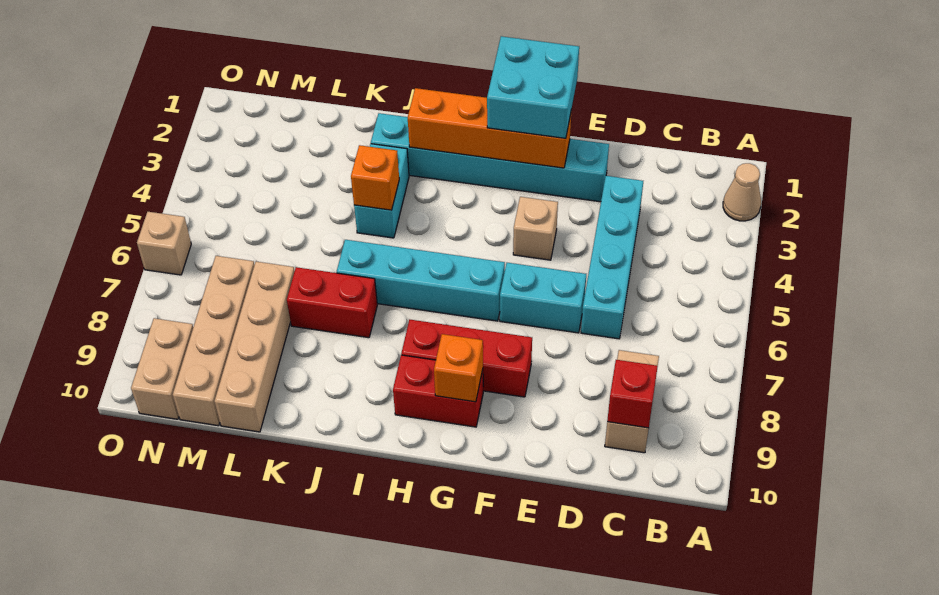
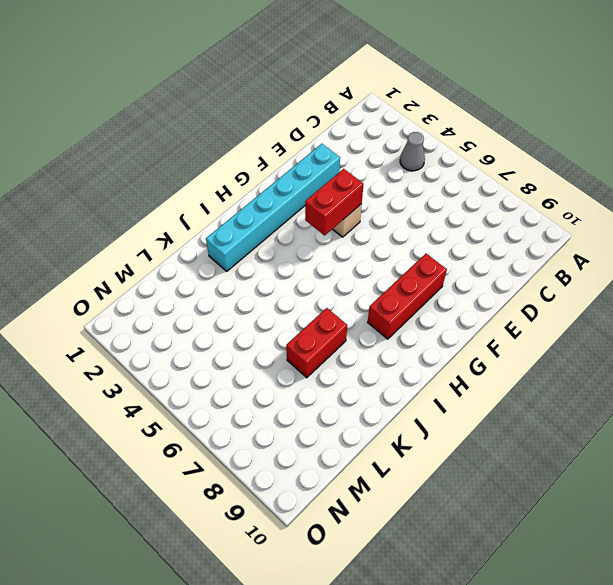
grey 1x1 cone [400,132,425,171] -> none
red 1x2 brick [305,169,364,235] -> red 1x2 brick moved to [393,355,483,427]
none -> tan 1x1 cone [723,163,761,221]
none -> tan 1x2 brick [605,350,659,453]
none -> cyan 1x4 brick [581,176,643,339]

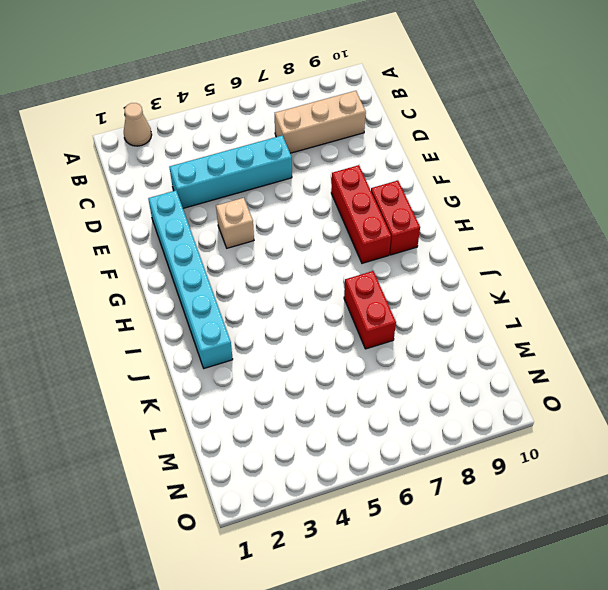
tan 1x3 brick [275,91,366,153] -> tan 1x2 brick [605,350,659,453]
none -> cyan 1x2 brick [500,263,586,333]
none -> cyan 1x4 brick [337,240,505,321]
none -> cyan 1x2 brick [354,144,409,238]

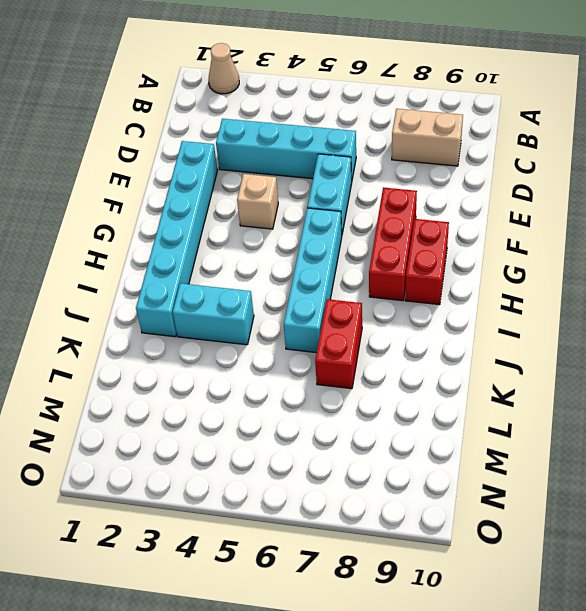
none -> tan 1x4 brick [215,262,295,432]
none -> tan 1x4 brick [173,256,254,426]
none -> tan 1x2 brick [131,318,193,419]

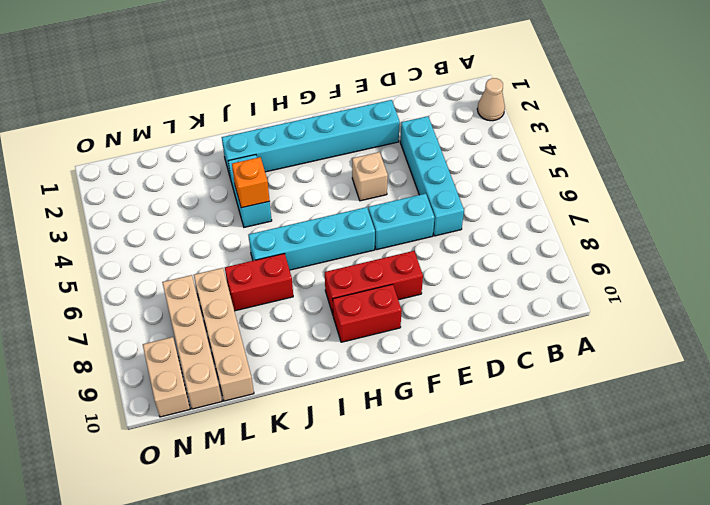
none -> tan 1x2 brick [605,350,659,453]
none -> tan 1x1 brick [137,212,191,275]
none -> red 1x1 brick [607,360,658,428]

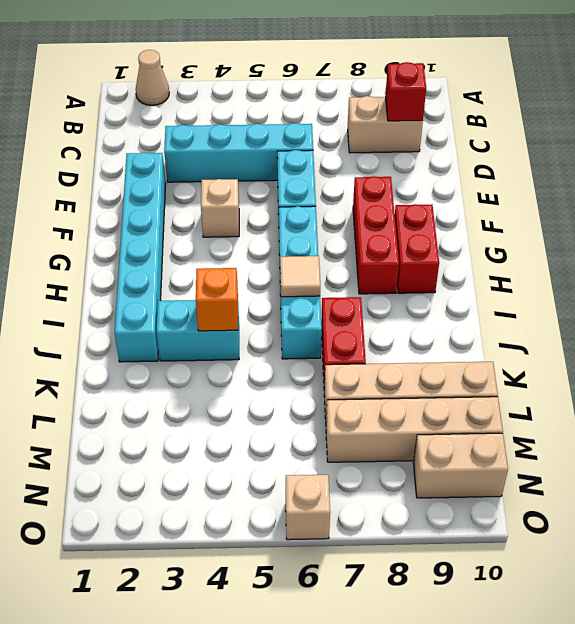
tan 1x1 tile [280,256,320,297] -> none
none -> orange 1x4 brick [408,88,571,168]
none -> orange 1x1 brick [434,334,483,402]
none -> cyan 2x2 brick [487,36,579,138]

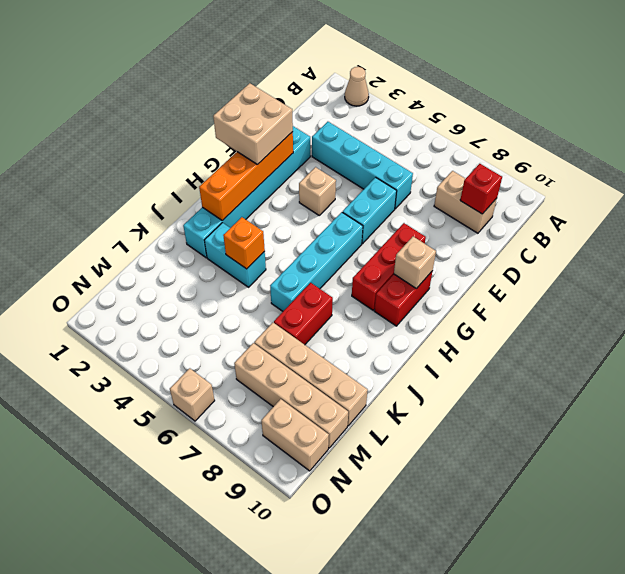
tan 2x2 brick [213,83,293,165] -> cyan 2x2 brick [487,36,579,138]
tan 1x1 brick [394,237,436,289] -> orange 1x1 brick [434,334,483,402]

